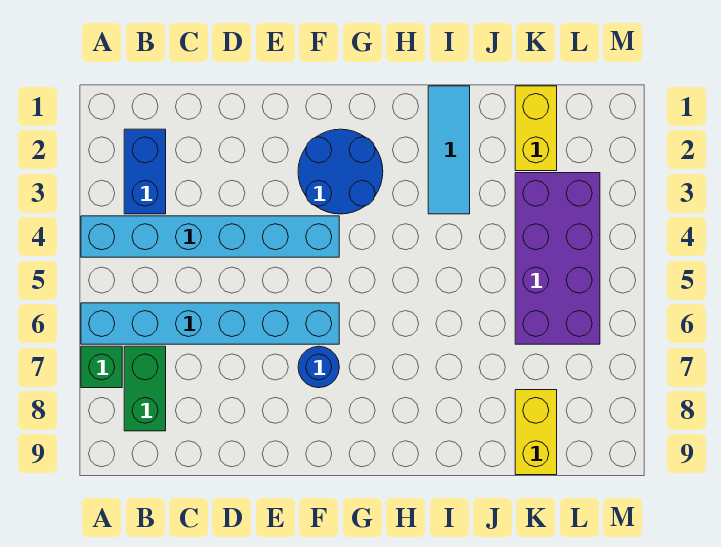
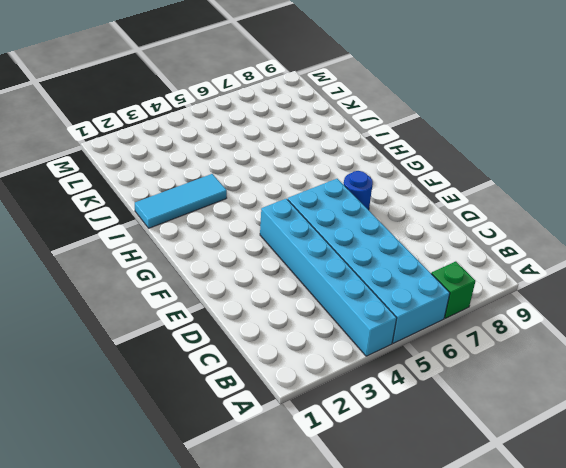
cyan 2x6 brick [288,179,450,343] -> cyan 1x6 brick [81,303,339,344]
none -> blue 1x2 brick [124,129,166,214]
none -> green 1x2 brick [124,346,166,431]

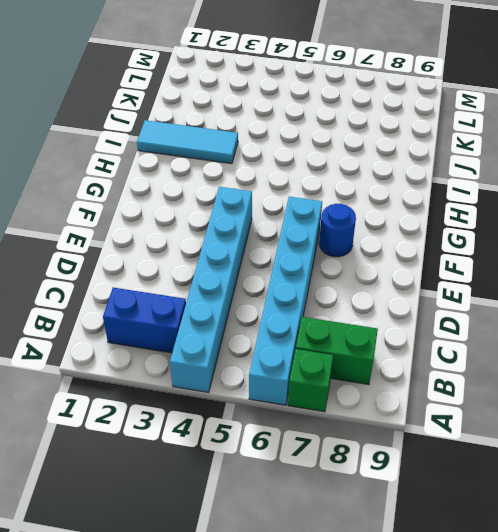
none -> blue 2x2 round brick [298,129,383,214]
none -> yellow 1x2 brick [515,86,557,171]

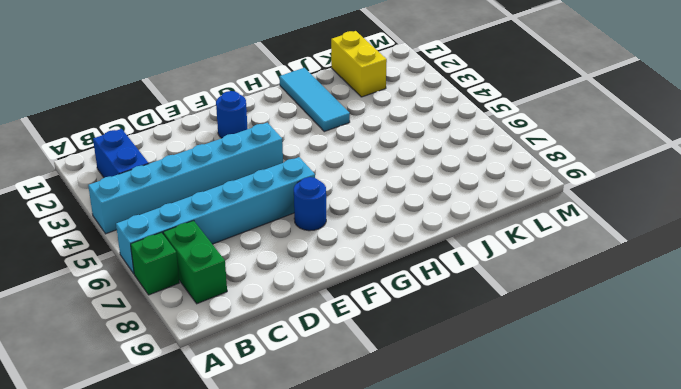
blue 1x1 round brick [216,91,248,138] -> blue 2x2 round brick [298,129,383,214]
none -> purple 2x4 brick [515,173,600,344]
none -> yellow 1x2 brick [515,390,557,475]

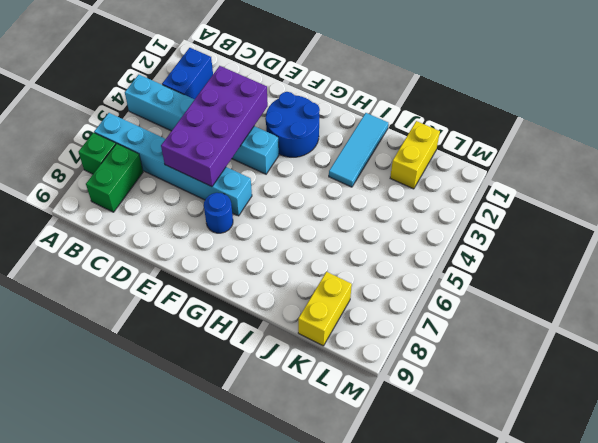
purple 2x4 brick [161,66,268,187] -> purple 2x4 brick moved to [515,173,600,344]

